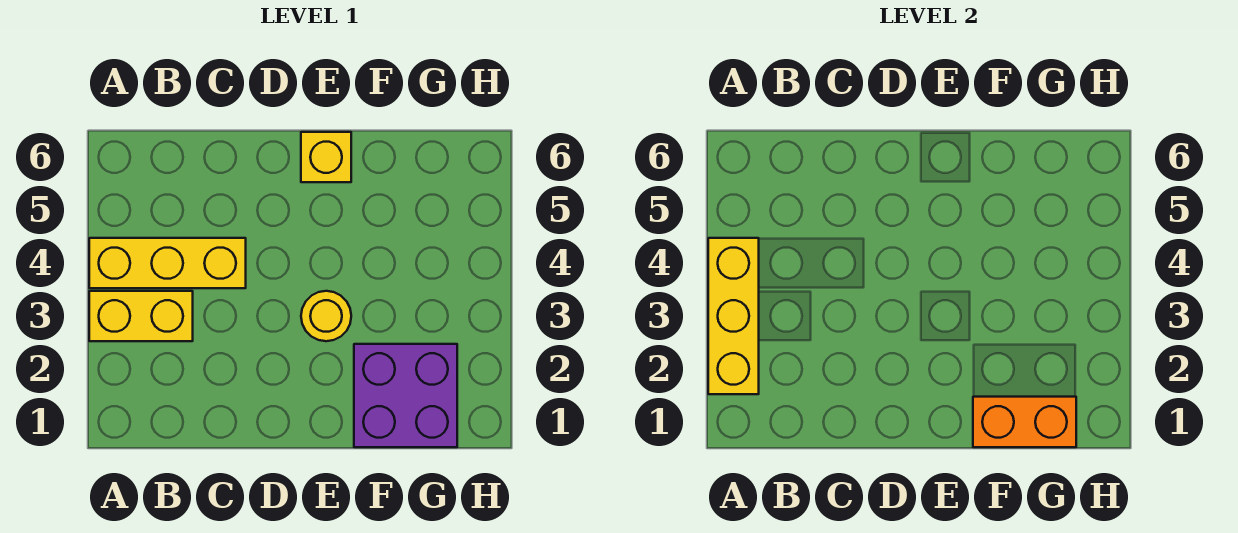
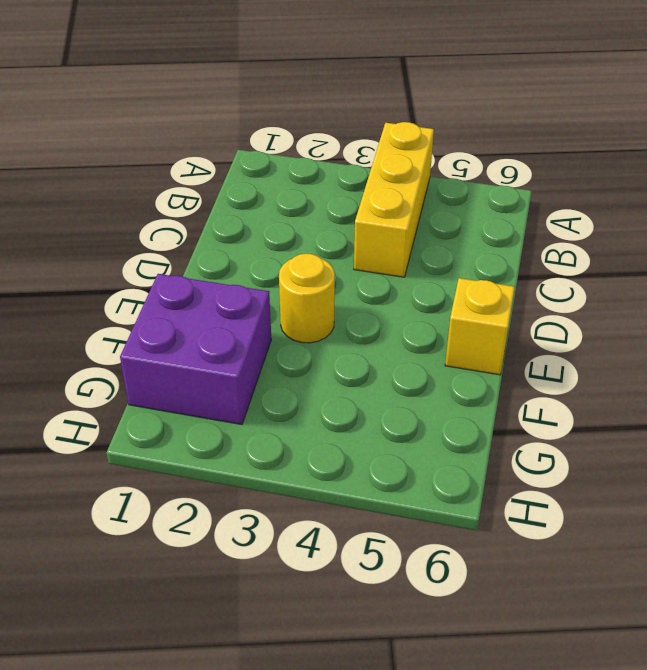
none -> yellow 1x2 brick [89,291,193,341]
none -> yellow 1x3 brick [708,238,759,394]

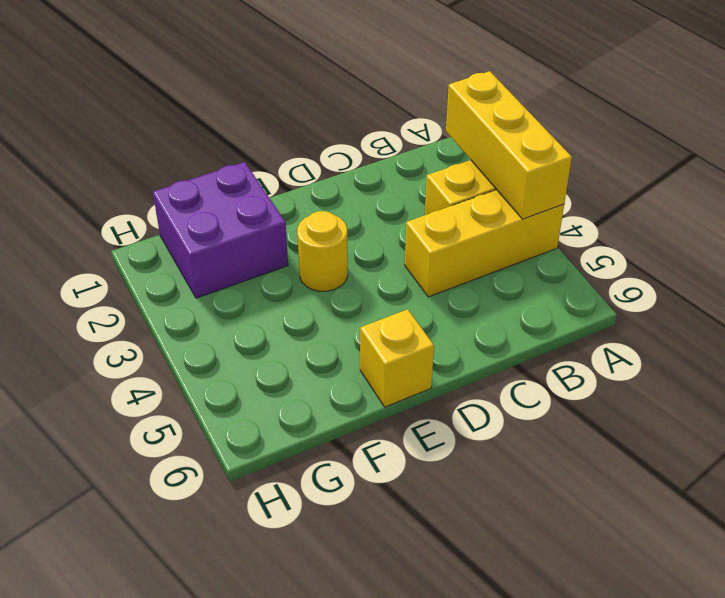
none -> orange 1x2 brick [973,397,1076,447]

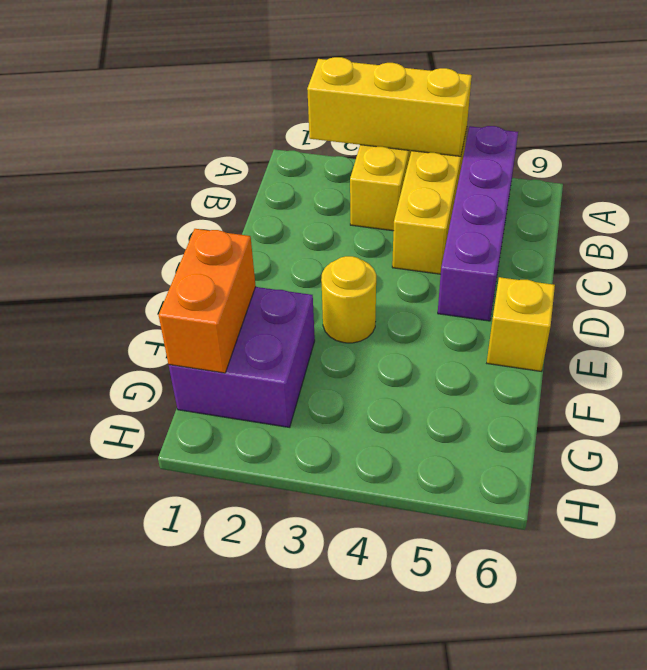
purple 1x4 brick [438,126,518,321] -> none

